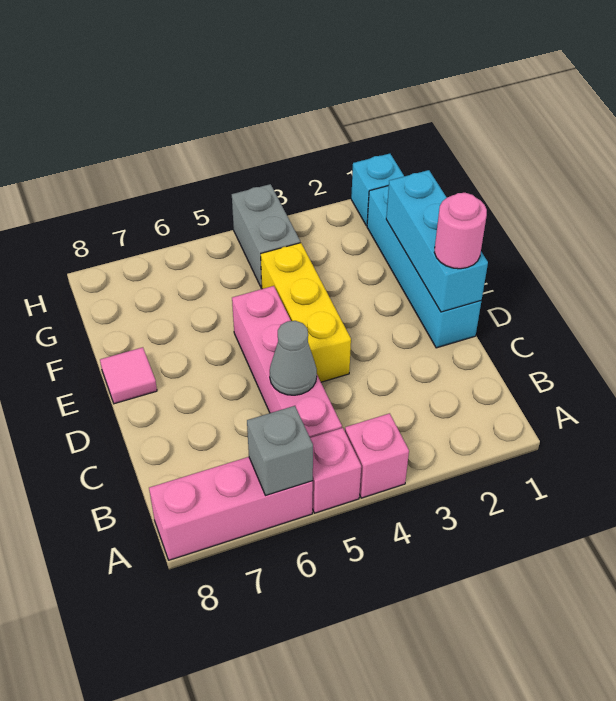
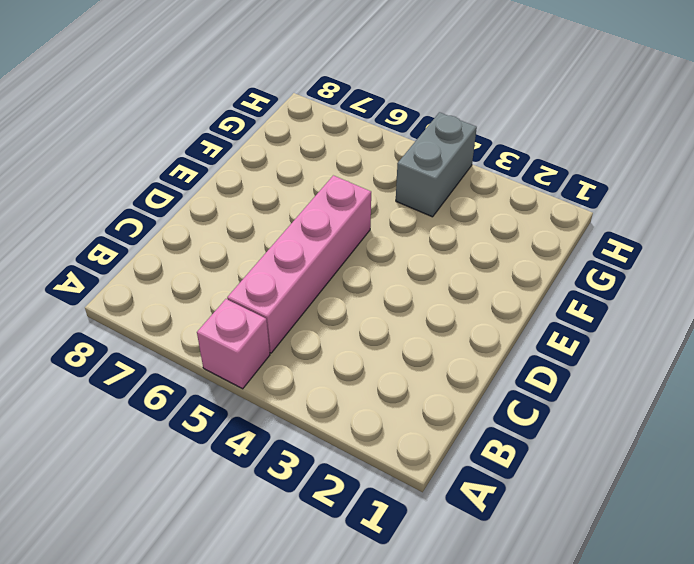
none -> pink 1x1 brick [345,413,409,498]
none -> pink 1x3 brick [149,457,313,560]
none -> cyan 1x4 brick [367,186,481,348]

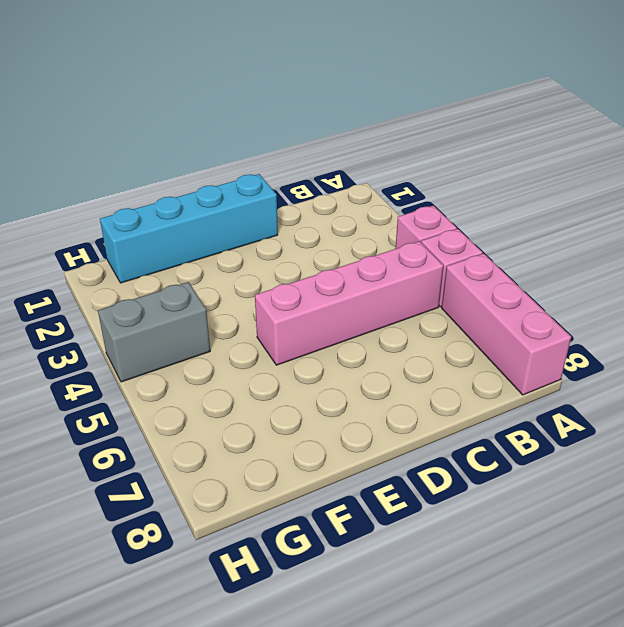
none -> yellow 1x3 brick [261,243,351,382]
none -> pink 1x1 tile [100,347,157,404]
none -> cyan 1x1 brick [351,154,404,226]

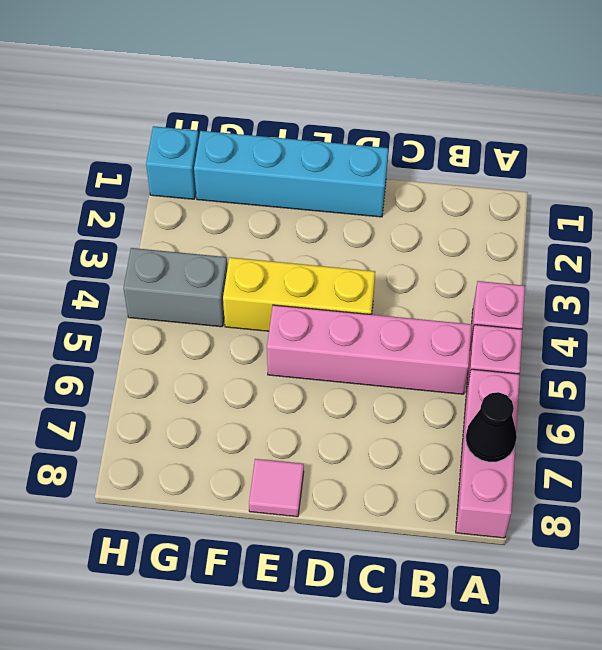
black 1x1 cone [466,392,517,462] -> none
none -> grey 1x1 brick [247,406,313,495]
none -> grey 1x1 cone [270,321,317,395]
none -> cyan 1x3 brick [386,170,488,312]

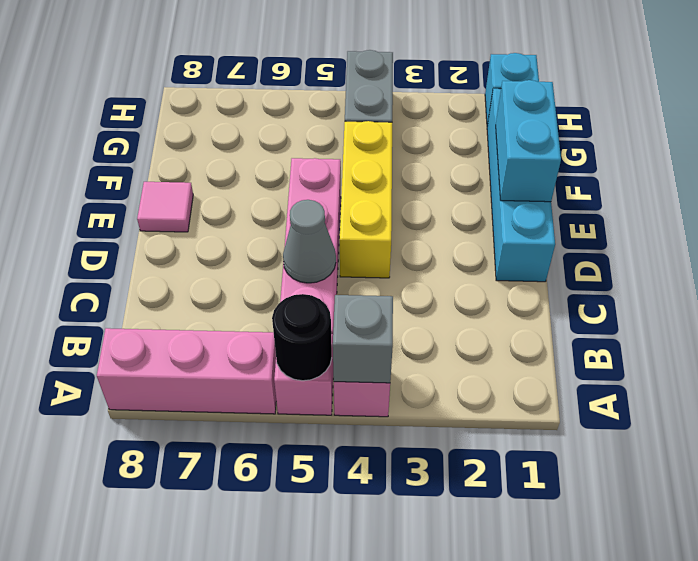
grey 1x1 brick [333,295,393,383] -> grey 1x1 brick moved to [247,406,313,495]
black 1x1 round brick [272,294,332,381] -> none
cyan 1x2 brick [496,80,561,202] -> cyan 1x3 brick [386,170,488,312]
none -> pink 1x1 round brick [434,193,487,269]

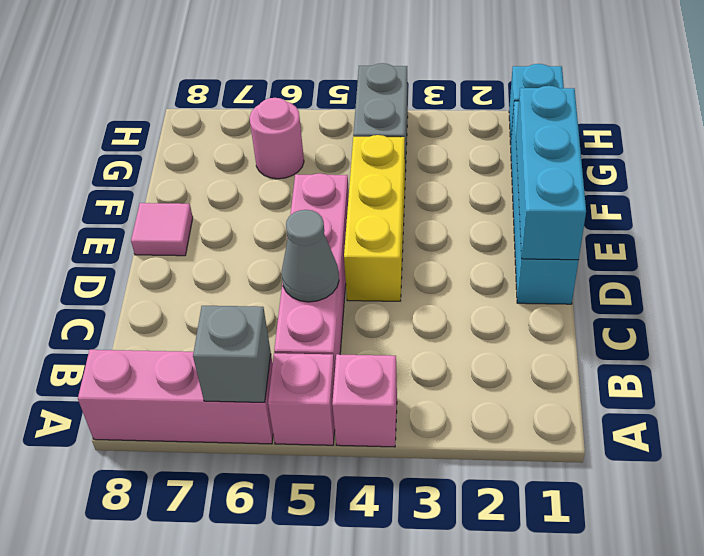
pink 1x1 round brick [250,98,304,179] -> pink 1x1 round brick moved to [434,193,487,269]

